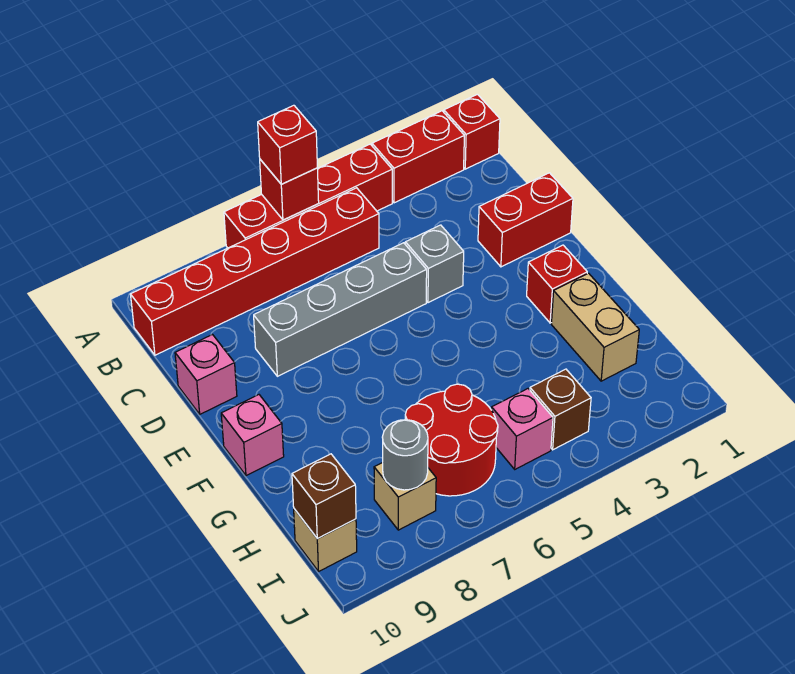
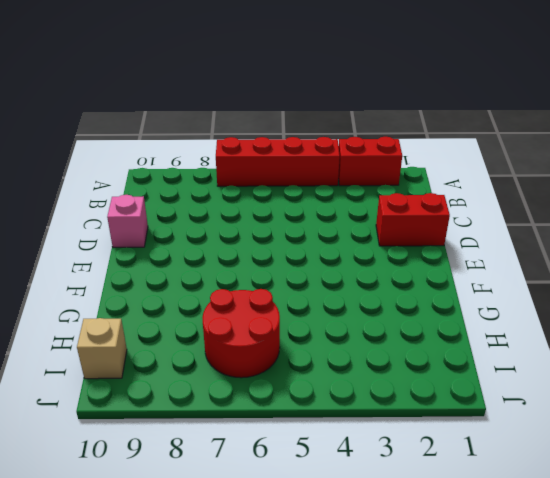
none -> red 1x1 brick [444,94,500,169]
none -> red 1x6 brick [130,188,379,355]
none -> grey 1x1 brick [405,225,464,303]

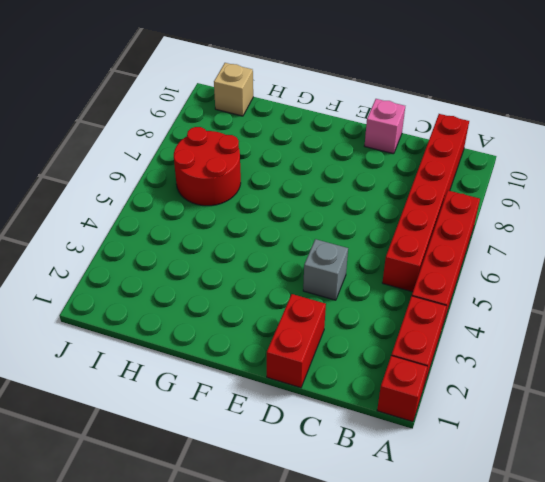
none -> grey 1x4 brick [254,243,427,376]
none -> red 1x1 brick [527,245,587,323]
none -> pink 1x1 brick [221,395,284,476]

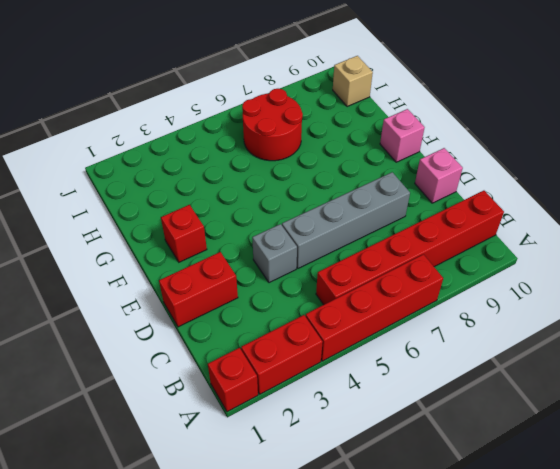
none -> tan 1x2 brick [551,273,639,381]
none -> brown 1x1 brick [530,369,591,450]
none -> pink 1x1 brick [492,389,553,469]

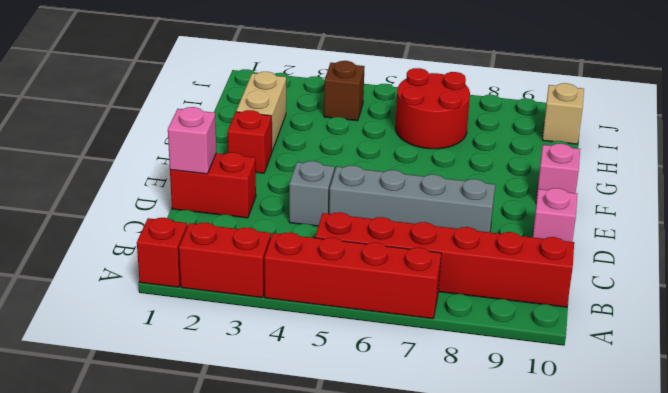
pink 1x1 brick [168,107,216,174] -> pink 1x1 brick moved to [492,389,553,469]
none -> tan 1x1 brick [374,463,436,530]
none -> red 1x1 brick [260,159,319,220]
none -> grey 1x1 round brick [382,420,428,490]

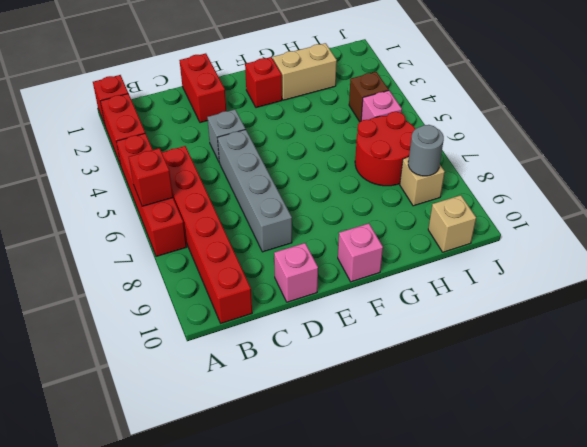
none -> brown 1x1 brick [292,454,356,539]
none -> red 1x1 brick [258,105,317,184]

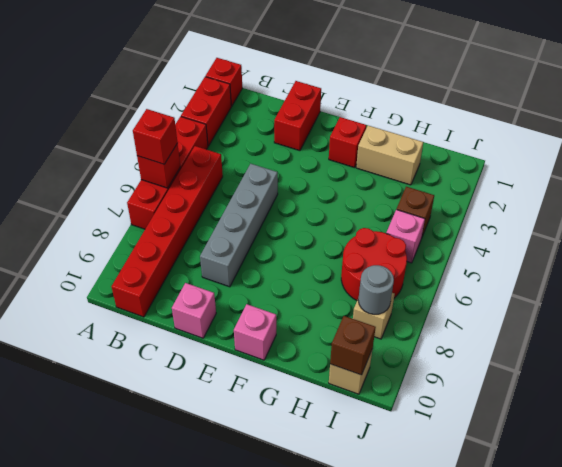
none -> grey 1x1 brick [405,225,464,303]

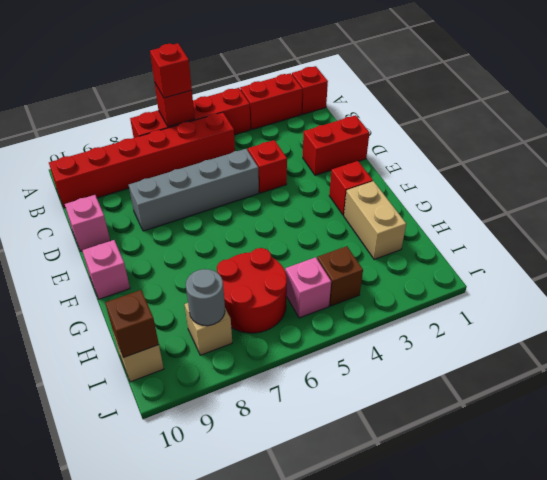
red 1x1 brick [248,140,287,193] -> grey 1x1 brick [405,225,464,303]

